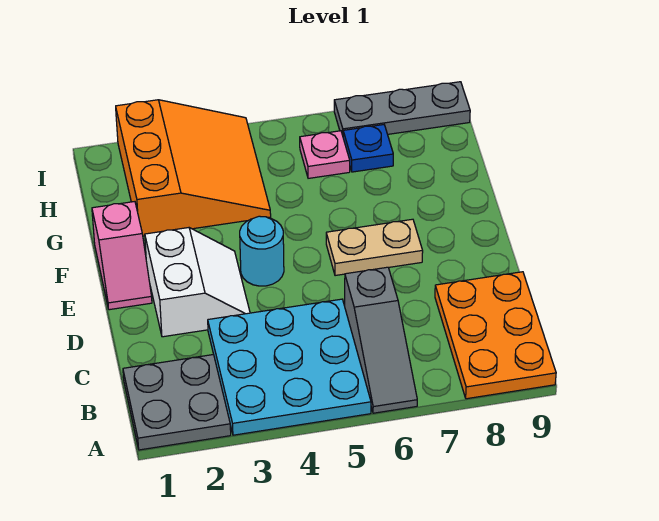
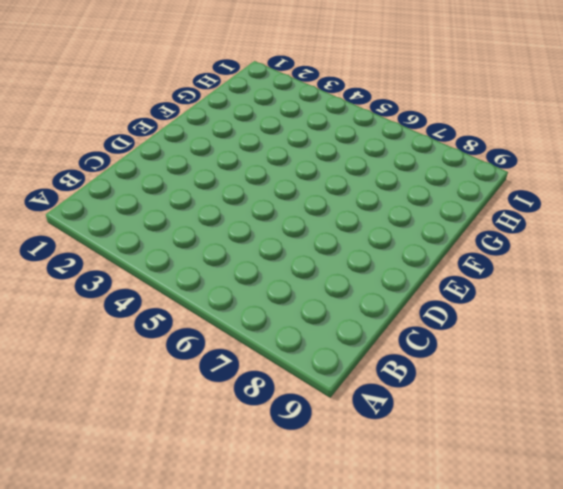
none -> grey 2x2 plate [123,355,231,450]
none -> cyan 3x3 plate [208,299,371,435]
none -> grey 1x3 slope [345,267,417,413]

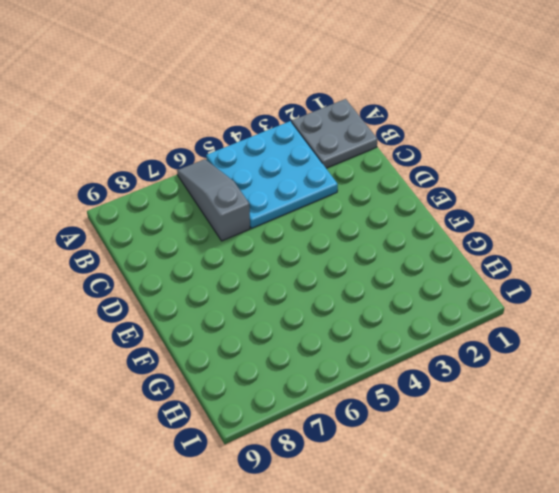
none -> orange 2x3 plate [435,272,556,399]
none -> white 2x2 slope [145,228,250,337]
none -> pink 1x2 slope [92,202,152,310]

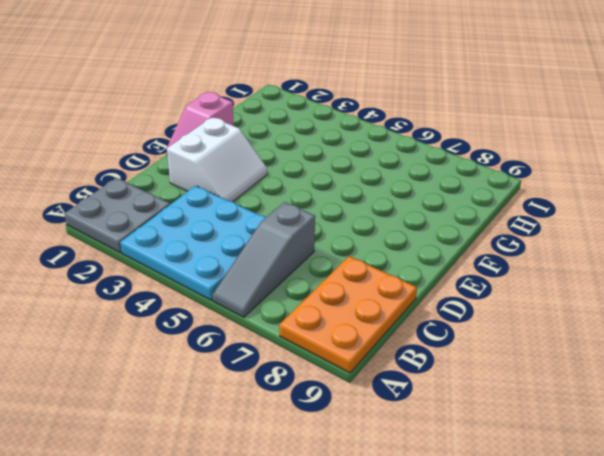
none -> cyan 1x1 round brick [240,216,284,286]
none -> tan 1x2 plate [326,219,423,276]
none -> orange 3x3 slope [116,100,271,236]

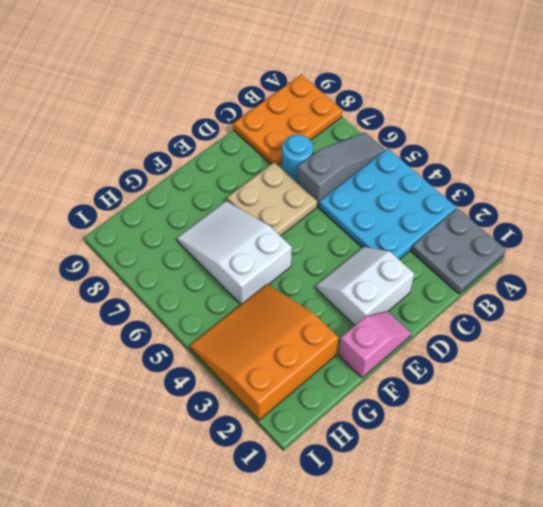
cyan 1x1 round brick [282,135,313,182] -> cyan 1x1 round brick moved to [240,216,284,286]
tan 2x2 plate [227,162,317,236] -> tan 1x2 plate [326,219,423,276]
white 2x3 slope [177,201,292,304] -> none
none -> pink 1x1 plate [300,131,350,178]
none -> blue 1x1 plate [343,125,393,172]
none -> grey 1x3 plate [334,82,470,135]

